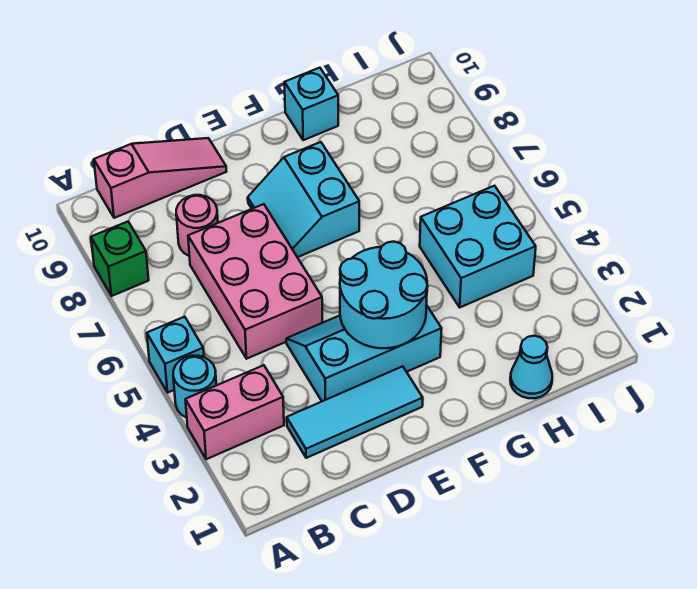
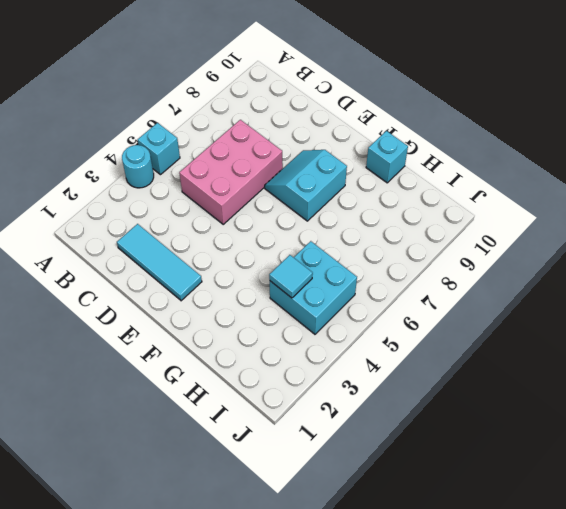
cyan 1x1 tile [269,255,313,298] -> none
none -> pink 1x2 brick [185,365,284,459]
none -> green 1x1 brick [91,222,149,296]
none -> pink 1x3 slope [94,138,227,218]

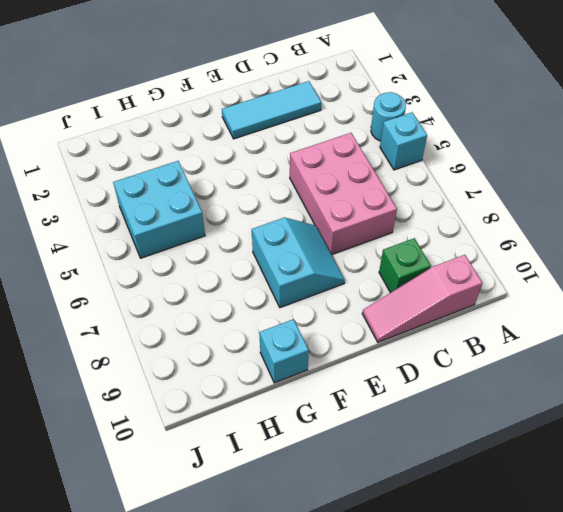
green 1x1 brick [379,238,431,293] -> green 1x1 brick moved to [91,222,149,296]
none -> pink 1x2 brick [185,365,284,459]
none -> pink 1x1 round brick [176,195,218,256]
none -> cyan 2x3 slope [286,305,442,401]

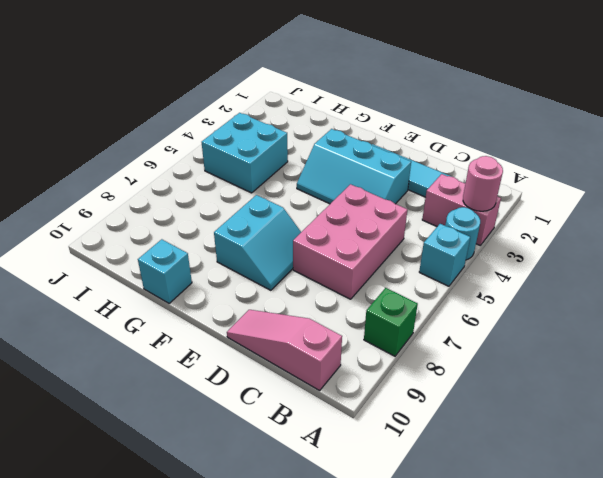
pink 1x1 round brick [463,156,503,211] -> pink 1x1 round brick moved to [176,195,218,256]
none -> cyan 1x1 cone [510,336,552,398]
none -> cyan 2x2 round brick [340,242,428,348]

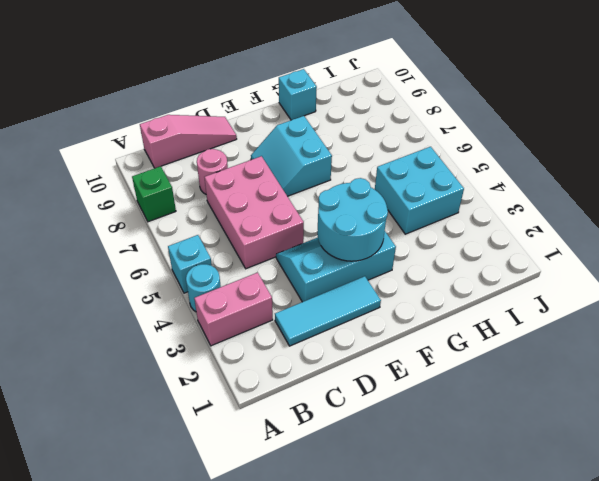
none -> cyan 1x1 cone [510,336,552,398]

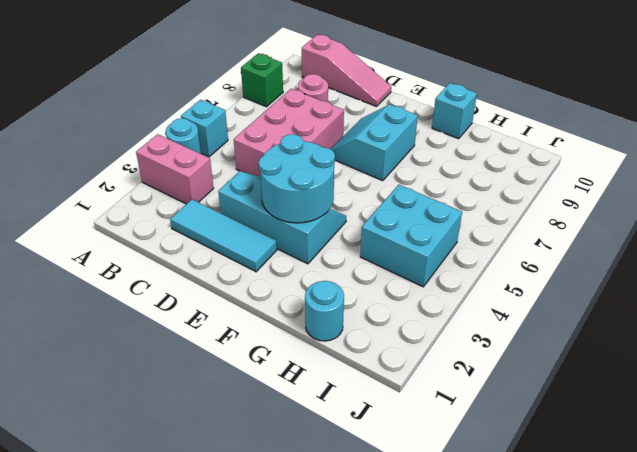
cyan 1x1 round brick [305,281,344,341] -> cyan 1x1 cone [510,336,552,398]

